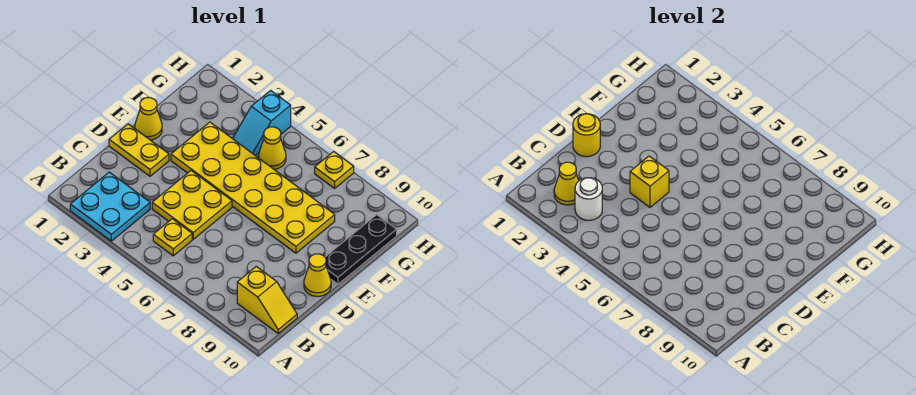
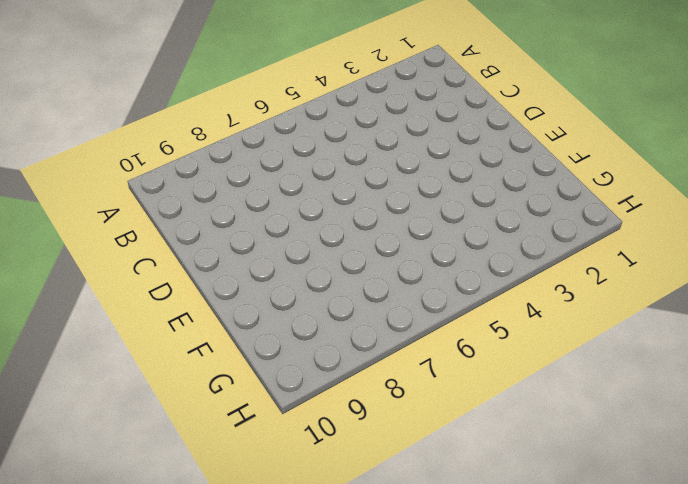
none -> cyan 2x2 plate [70,172,150,241]
none -> yellow 1x1 plate [153,219,192,256]
none -> yellow 1x2 slope [237,267,297,333]

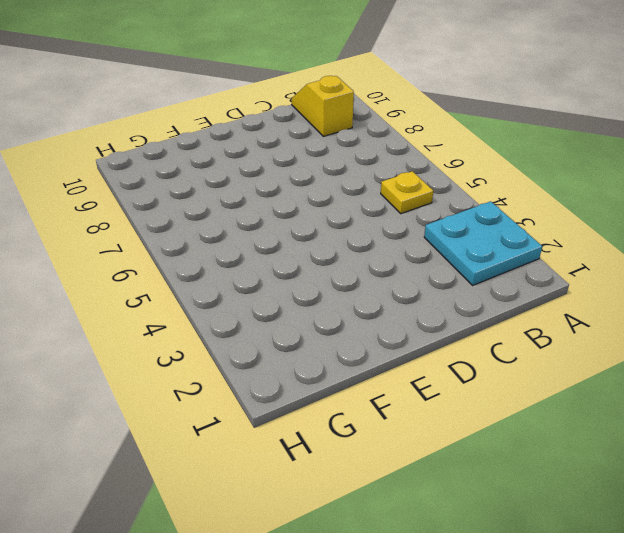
none -> yellow 2x2 plate [152,171,232,239]
none -> yellow 1x2 plate [109,124,169,176]
none -> yellow 1x1 cone [304,254,331,296]

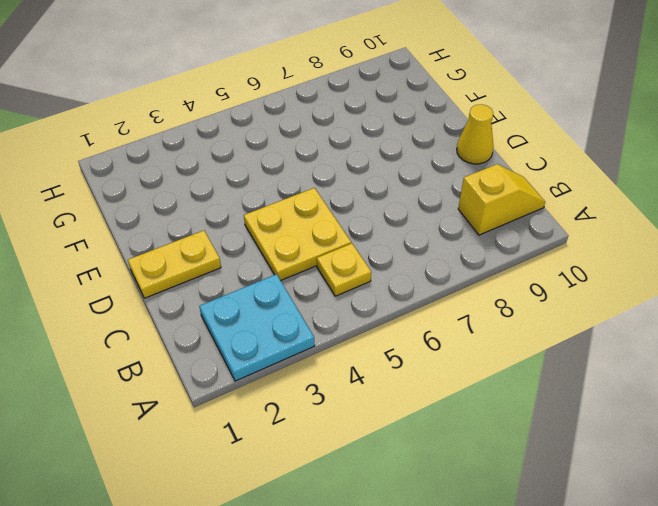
none -> yellow 1x1 cone [135,98,162,140]
none -> yellow 2x6 plate [171,122,335,253]
none -> black 1x3 plate [325,215,397,284]

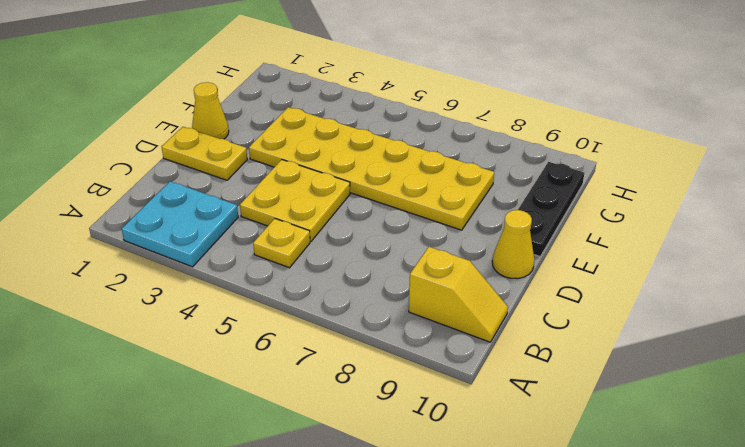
none -> cyan 1x2 slope [233,90,291,156]
none -> yellow 1x1 cone [259,127,286,169]
none -> yellow 1x1 plate [315,152,354,188]

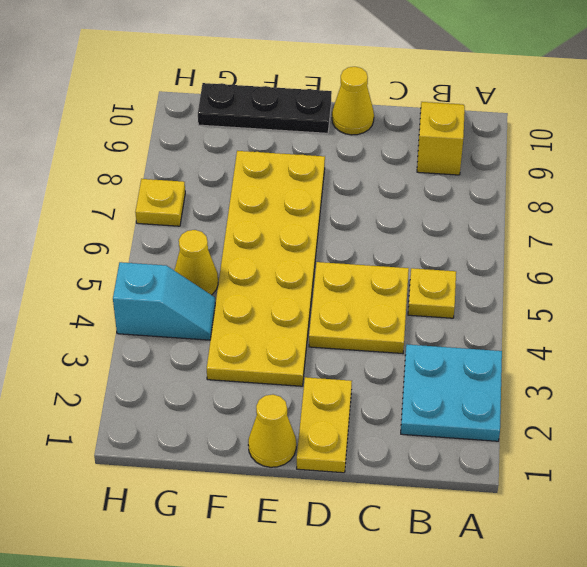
none -> yellow 1x1 cone [554,162,579,205]
none -> white 1x1 round brick [575,178,602,220]
none -> yellow 1x1 round brick [573,114,600,157]

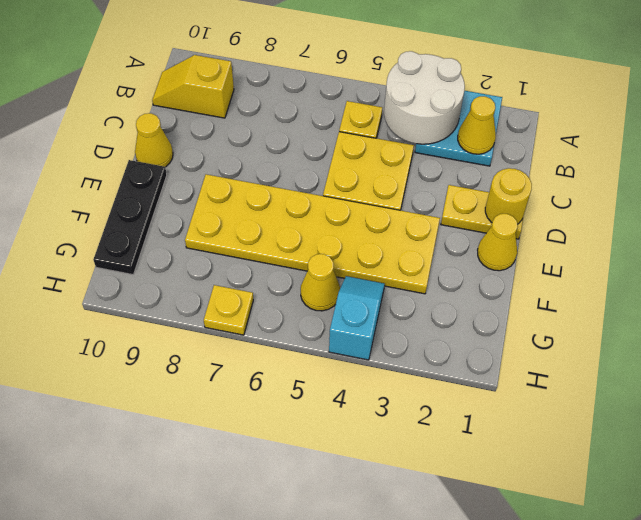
white 2x2 round brick [384,51,465,144] -> white 1x1 round brick [575,178,602,220]
none -> yellow 1x1 brick [630,156,669,207]

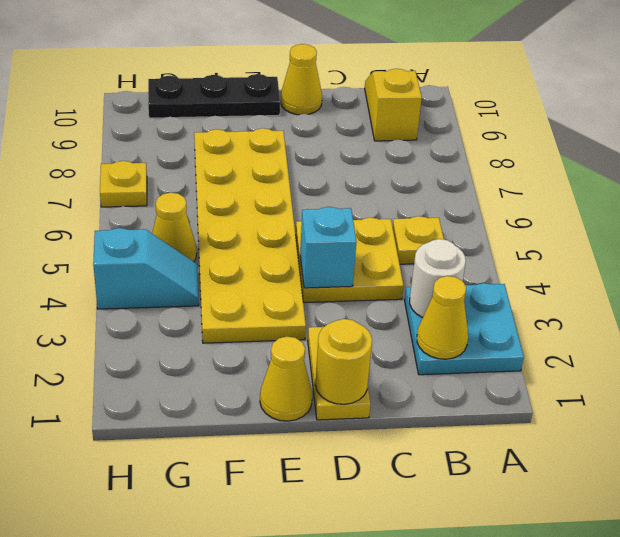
cyan 1x1 brick [300,207,356,288] -> yellow 1x1 brick [630,156,669,207]

